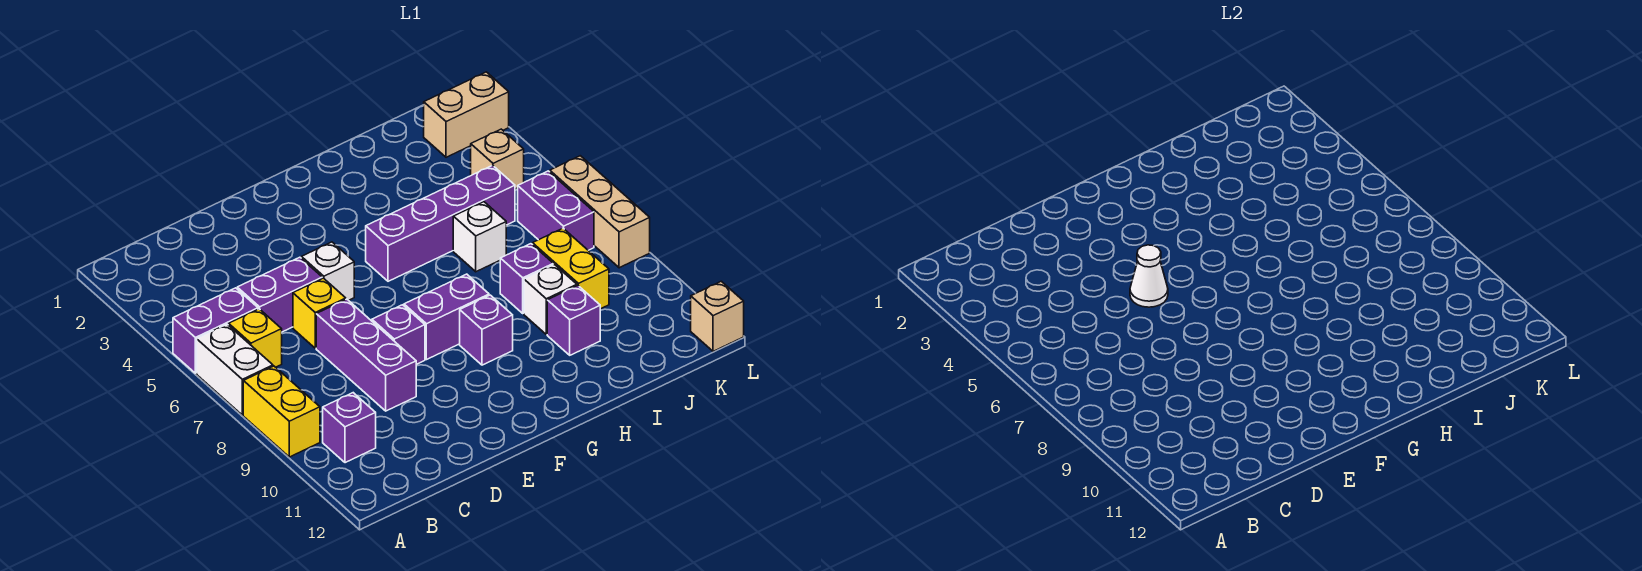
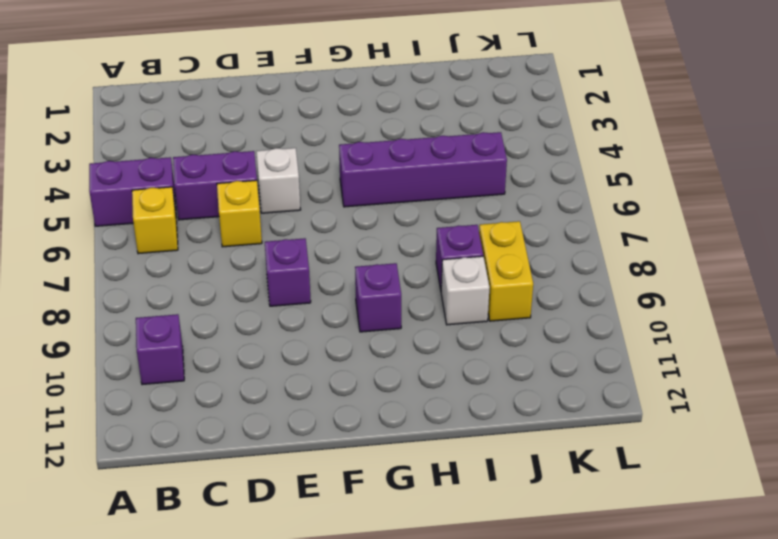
none -> white 1x2 brick [197,324,273,415]
none -> yellow 1x2 brick [243,366,320,457]
none -> purple 1x3 brick [316,299,416,411]

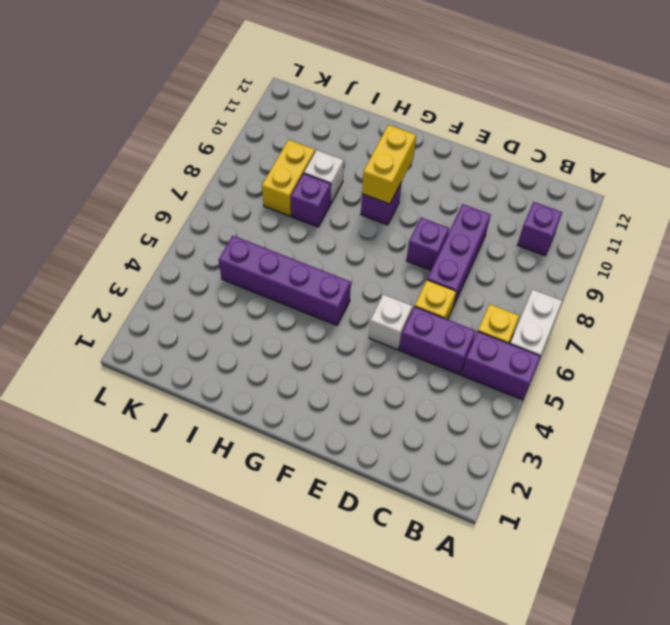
yellow 1x2 brick [362,125,416,204] -> yellow 1x2 brick moved to [243,366,320,457]
none -> purple 1x2 brick [404,274,489,360]
none -> white 1x1 brick [453,202,506,272]
none -> purple 1x1 brick [547,286,600,355]

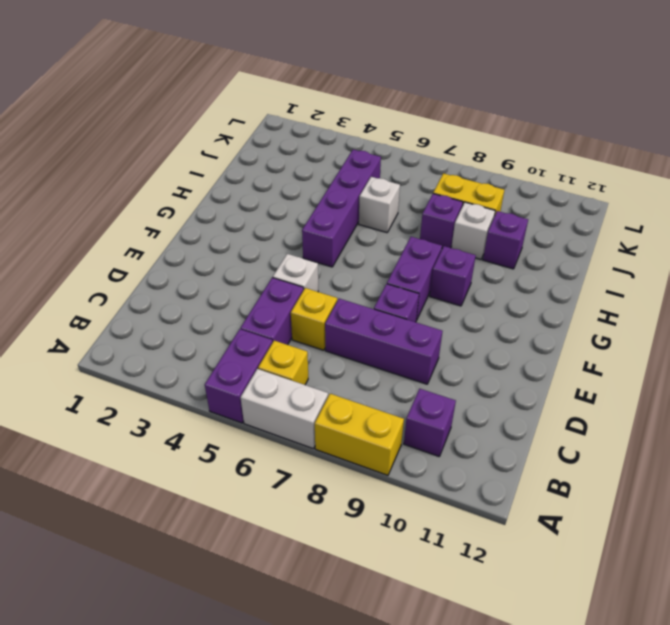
none -> tan 1x2 brick [424,72,509,157]
none -> tan 1x1 brick [471,129,524,189]
none -> purple 1x2 brick [518,171,594,250]

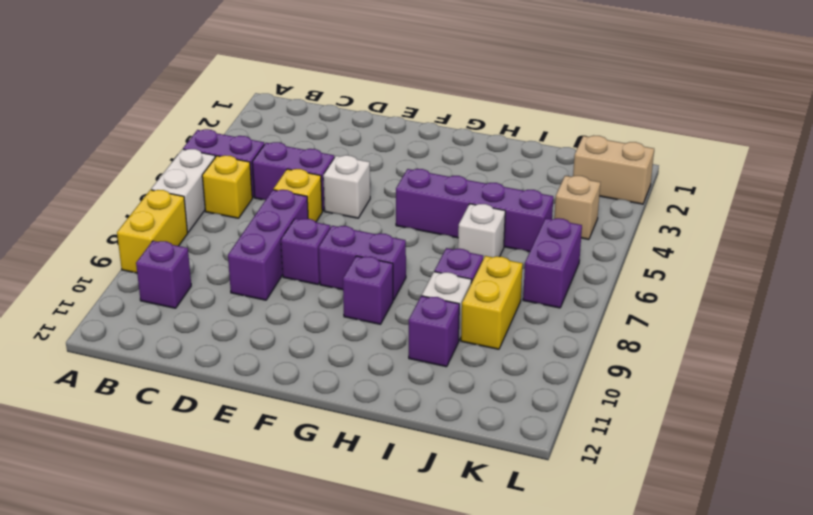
none -> tan 1x3 brick [550,156,650,268]
none -> tan 1x1 brick [691,281,744,351]
none -> white 1x1 cone [1130,245,1168,307]

